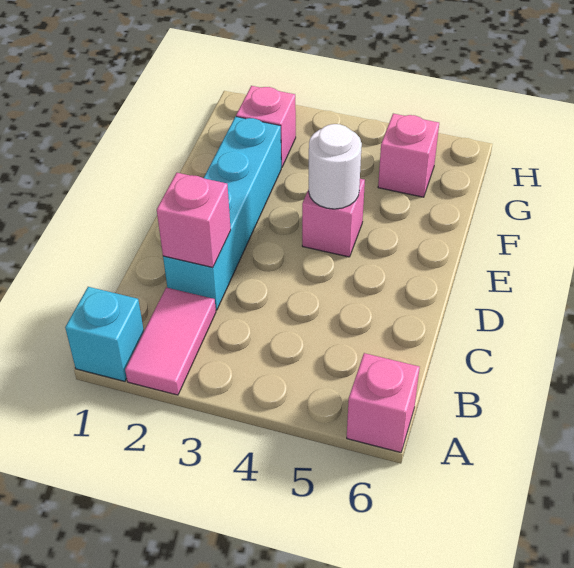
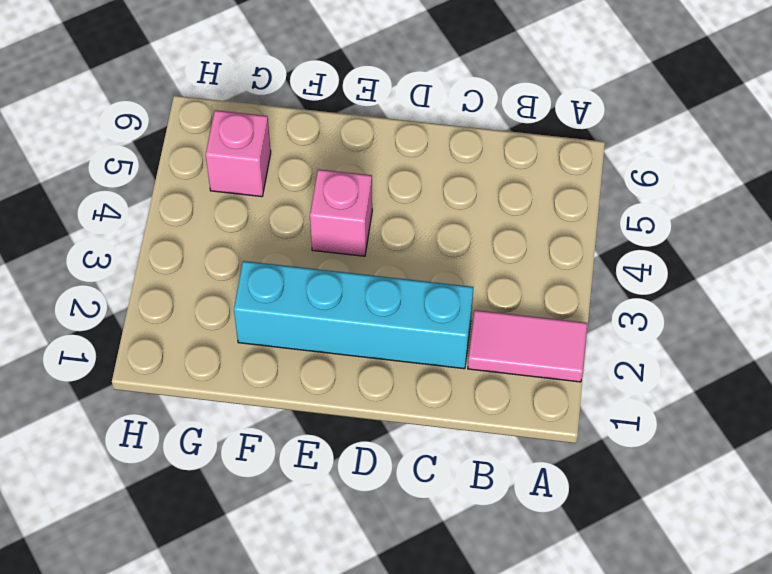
none -> cyan 1x1 brick [65,287,144,381]
none -> pink 1x1 brick [347,353,420,452]

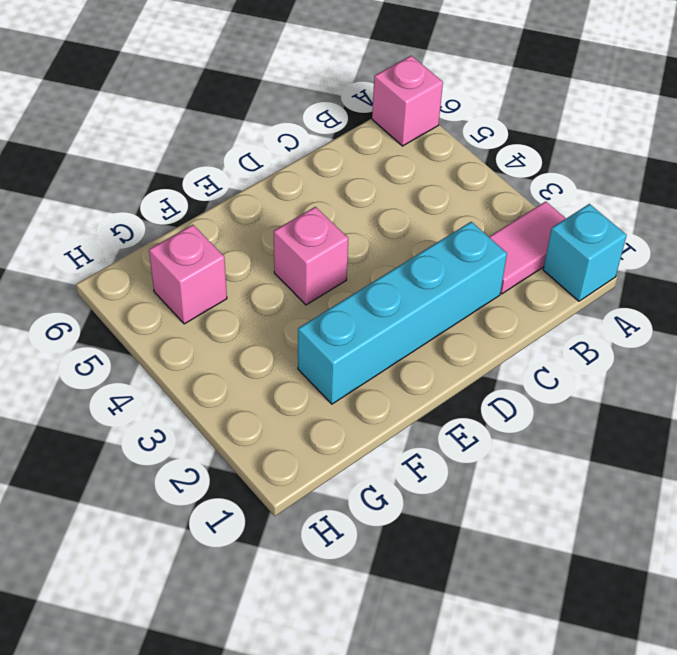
none -> pink 1x1 brick [236,86,296,167]
none -> pink 1x1 brick [157,173,231,267]

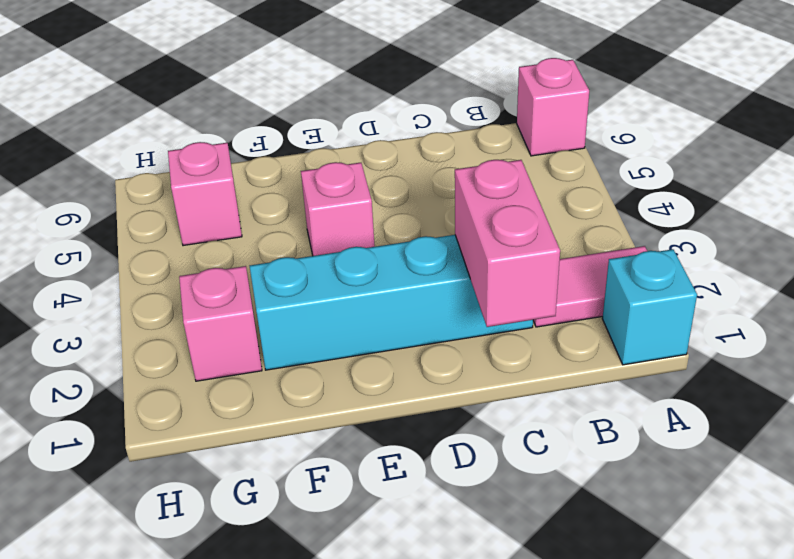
pink 1x2 brick [455,160,560,327] -> pink 1x1 brick [157,173,231,267]
none -> white 1x1 round brick [309,124,362,209]

